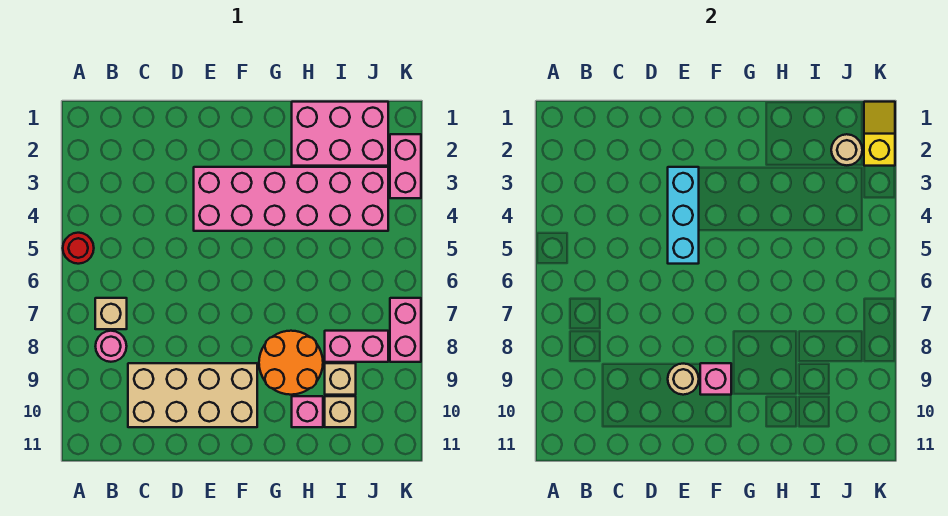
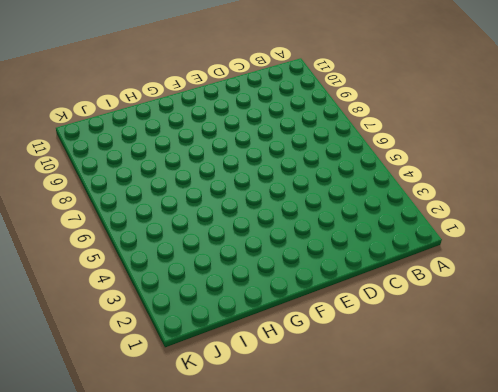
none -> red 1x1 round brick [63,233,94,264]
none -> tan 1x1 brick [95,298,127,329]
none -> pink 1x1 round brick [95,331,127,362]

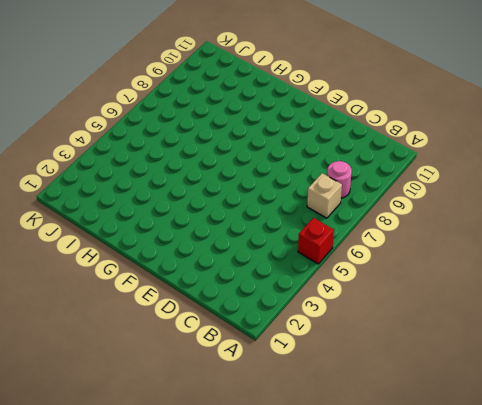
red 1x1 brick [298,218,334,264] -> red 1x1 round brick [63,233,94,264]
none -> tan 2x4 brick [128,363,257,427]
none -> pink 2x6 brick [194,167,388,231]
none -> orange 2x2 round brick [259,331,323,395]

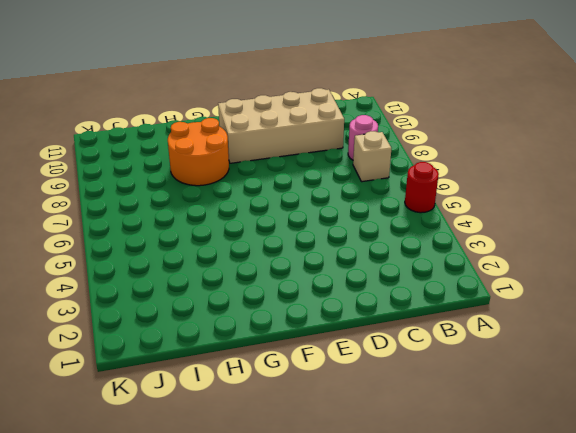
none -> pink 2x6 brick [194,167,388,231]
none -> pink 2x3 brick [292,102,388,166]
none -> pink 1x1 brick [292,396,323,427]

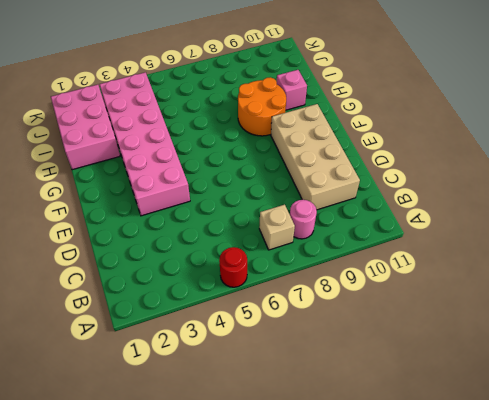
none -> pink 1x2 brick [325,331,388,362]
none -> tan 1x1 brick [325,363,356,395]
none -> tan 1x1 brick [325,396,356,427]

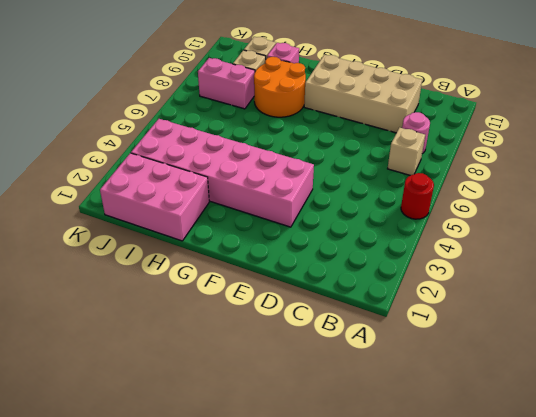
none -> pink 1x2 brick [390,134,421,198]
none -> pink 1x2 brick [390,298,421,362]
none -> cyan 1x3 brick [668,167,699,264]

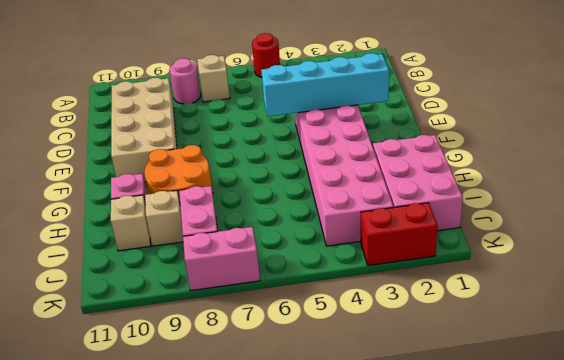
cyan 1x4 brick [261,53,389,116] -> cyan 1x3 brick [668,167,699,264]
red 1x2 brick [361,203,438,266] -> pink 1x2 brick [390,134,421,198]
none -> tan 1x1 round brick [668,364,699,395]
none -> pink 1x1 brick [700,363,731,395]
none -> tan 1x1 round brick [831,134,862,165]

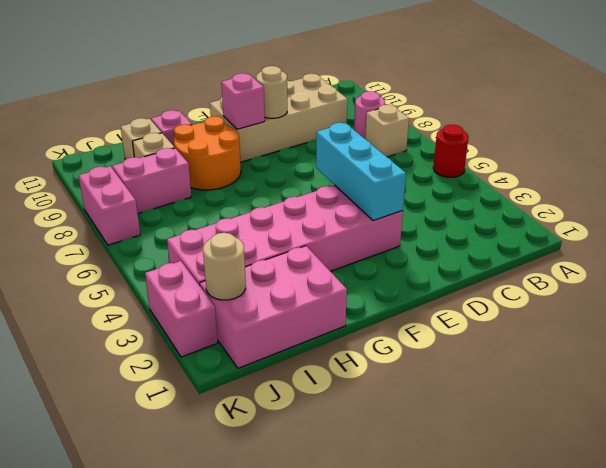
none -> yellow 1x2 slope [864,102,895,166]

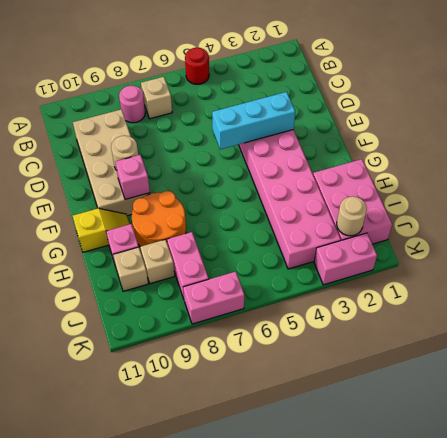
yellow 1x2 slope [73,208,129,252] -> yellow 1x2 slope moved to [864,102,895,166]

